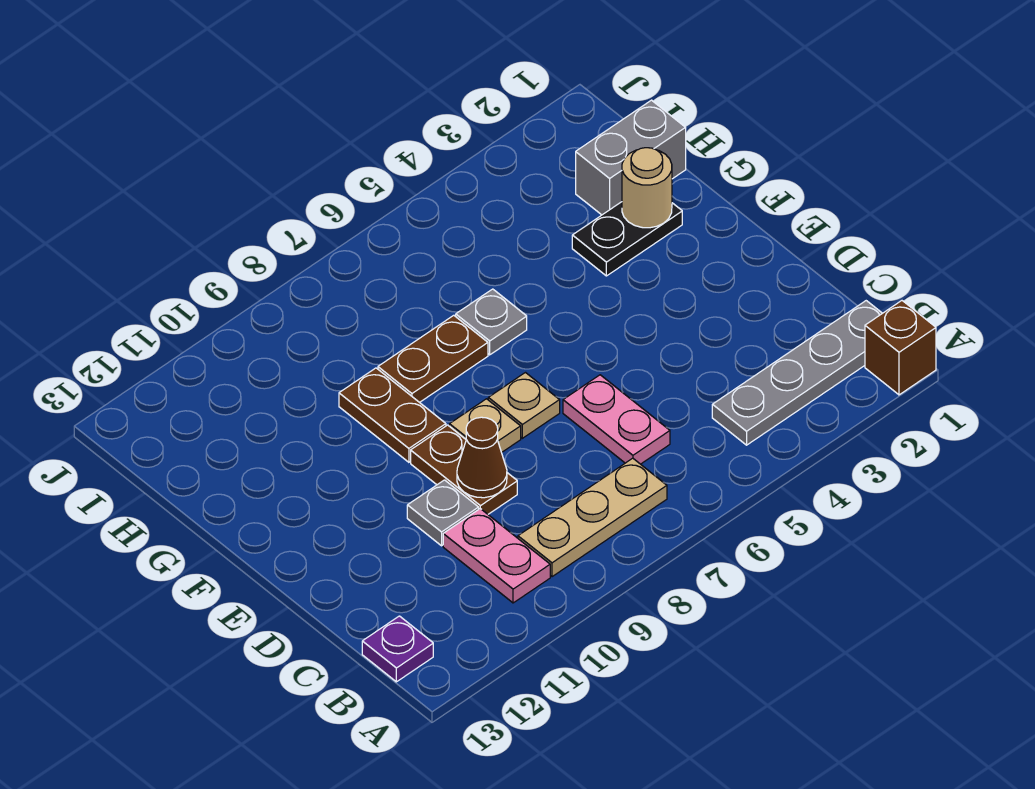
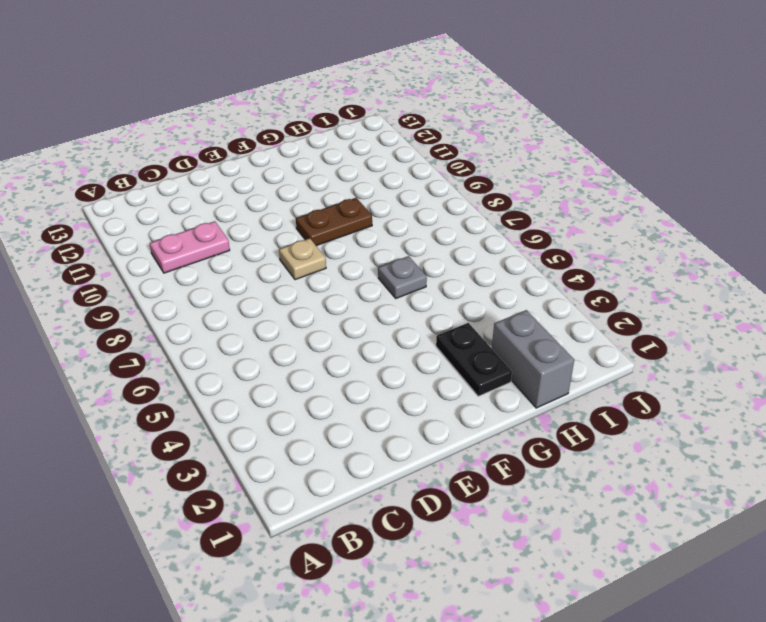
none -> brown 1x1 brick [865,301,936,395]
none -> grey 1x4 plate [712,301,882,445]
none -> tan 1x3 plate [518,458,667,577]

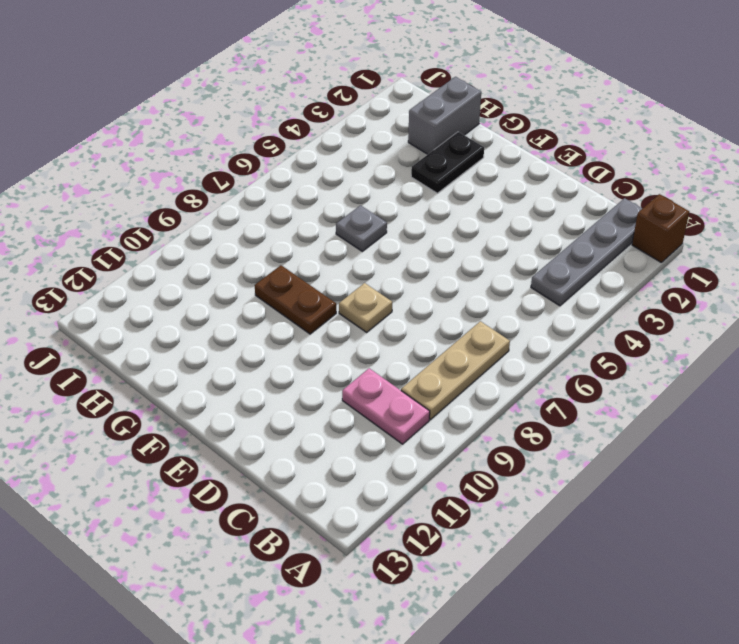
none -> purple 1x1 plate [362,616,433,682]
none -> pink 1x2 plate [563,375,670,464]
none -> brown 1x2 plate [411,425,517,514]

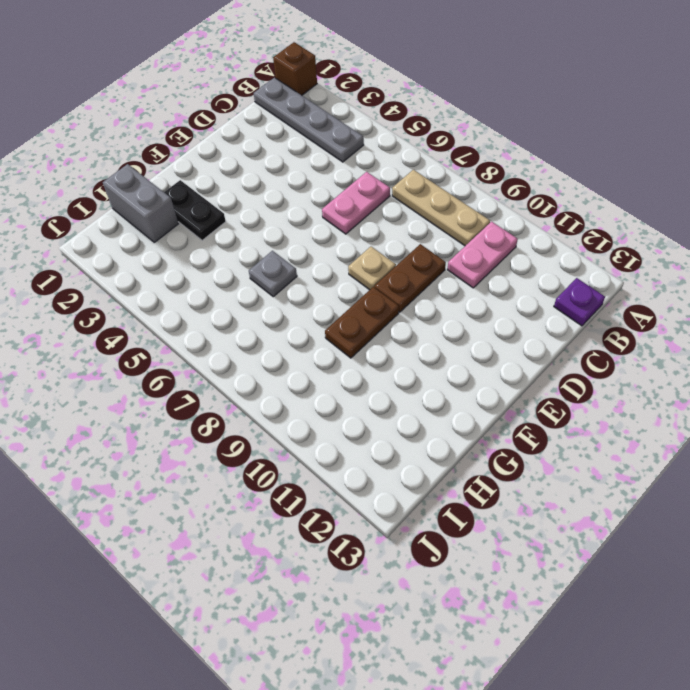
none -> grey 1x1 plate [407,480,479,546]
none -> tan 1x1 plate [488,373,560,438]
none -> brown 1x2 plate [378,315,488,403]

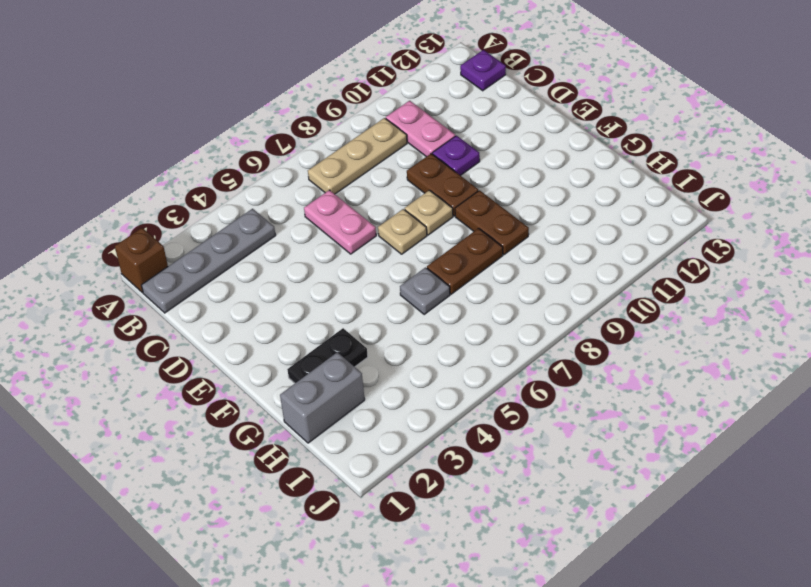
purple 1x1 plate [432,136,480,176] -> grey 1x1 plate [407,480,479,546]
none -> brown 1x1 cone [457,417,507,498]
none -> tan 1x1 round brick [622,148,672,228]

